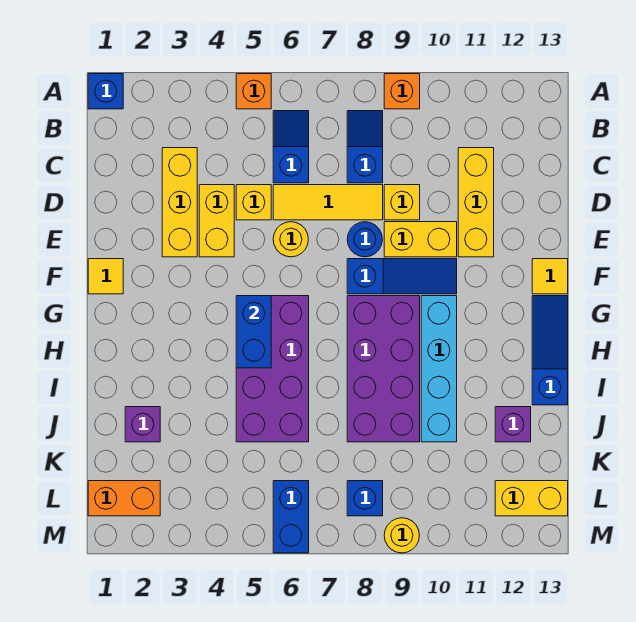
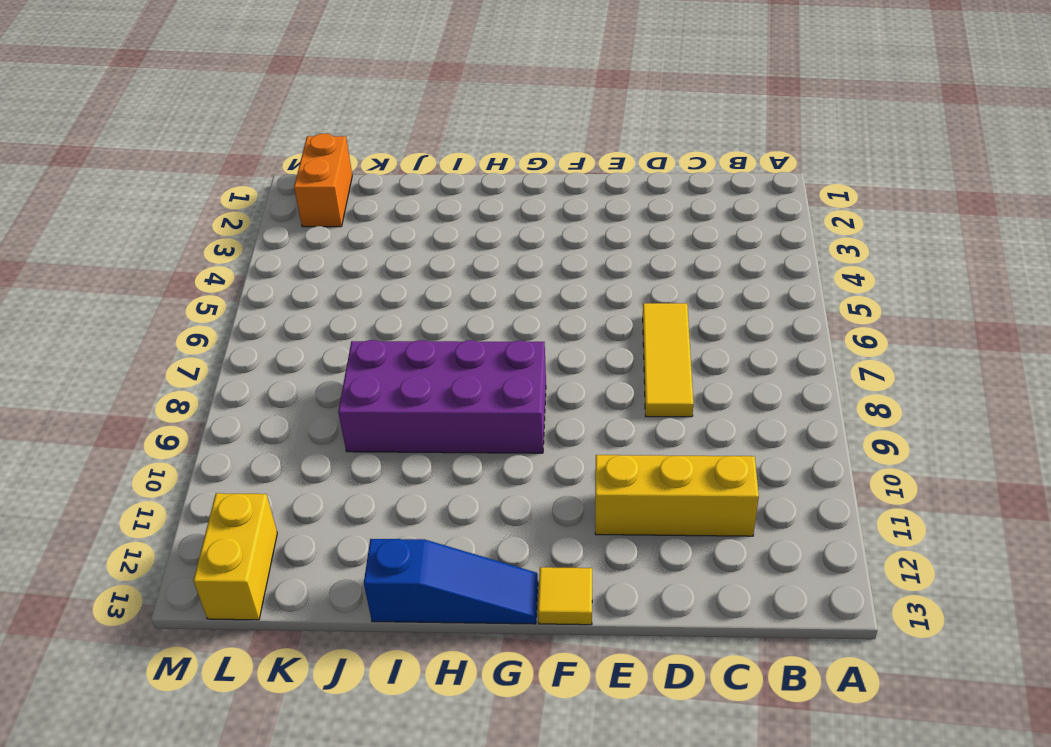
none -> blue 1x1 brick [88,74,123,109]
none -> orange 1x1 brick [236,74,271,109]
none -> orange 1x1 brick [384,74,420,109]

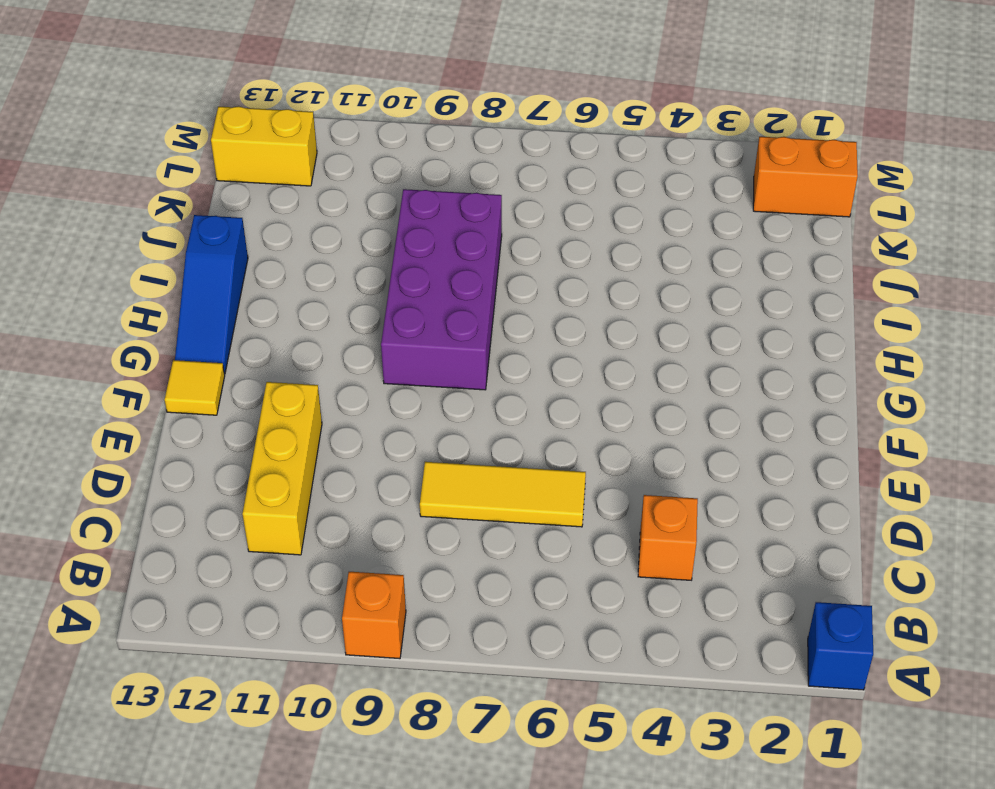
orange 1x1 brick [638,495,698,580] -> orange 1x1 brick moved to [236,74,271,109]
none -> blue 1x2 slope [273,111,309,183]
none -> blue 1x2 slope [347,111,383,183]
none -> yellow 1x3 brick [162,148,197,257]

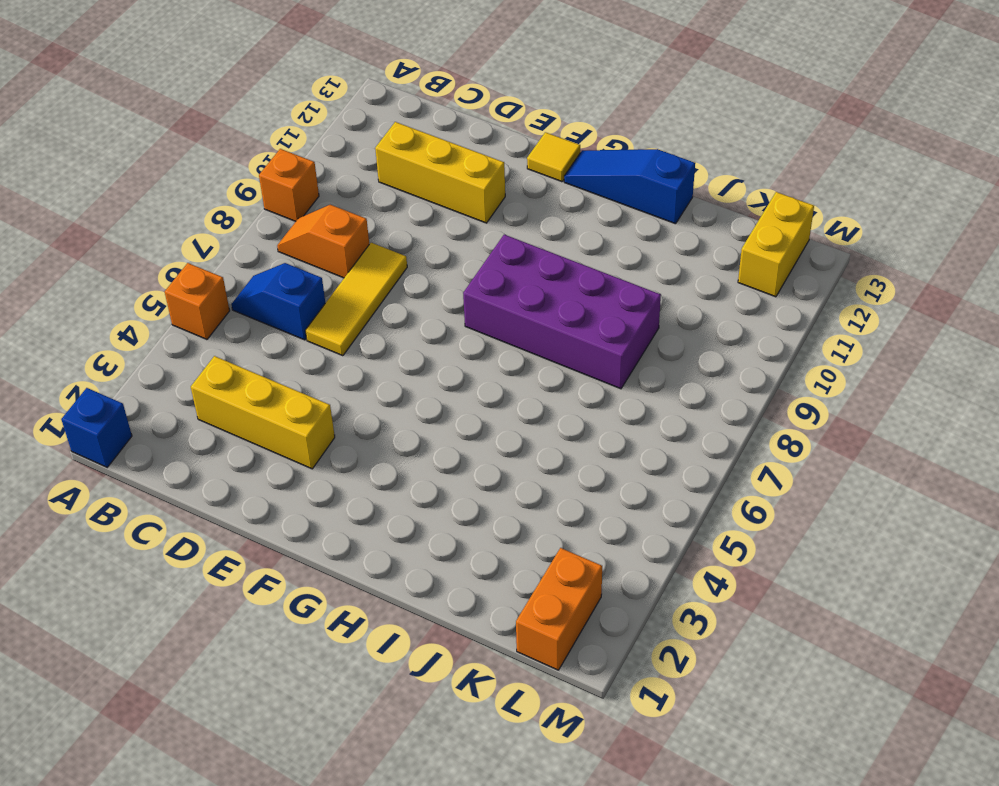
orange 1x2 slope [277,205,369,278] -> blue 1x2 slope [347,111,383,183]
none -> yellow 1x2 brick [199,185,234,257]
none -> yellow 1x1 brick [236,185,271,220]
none -> yellow 1x1 brick [384,185,420,220]

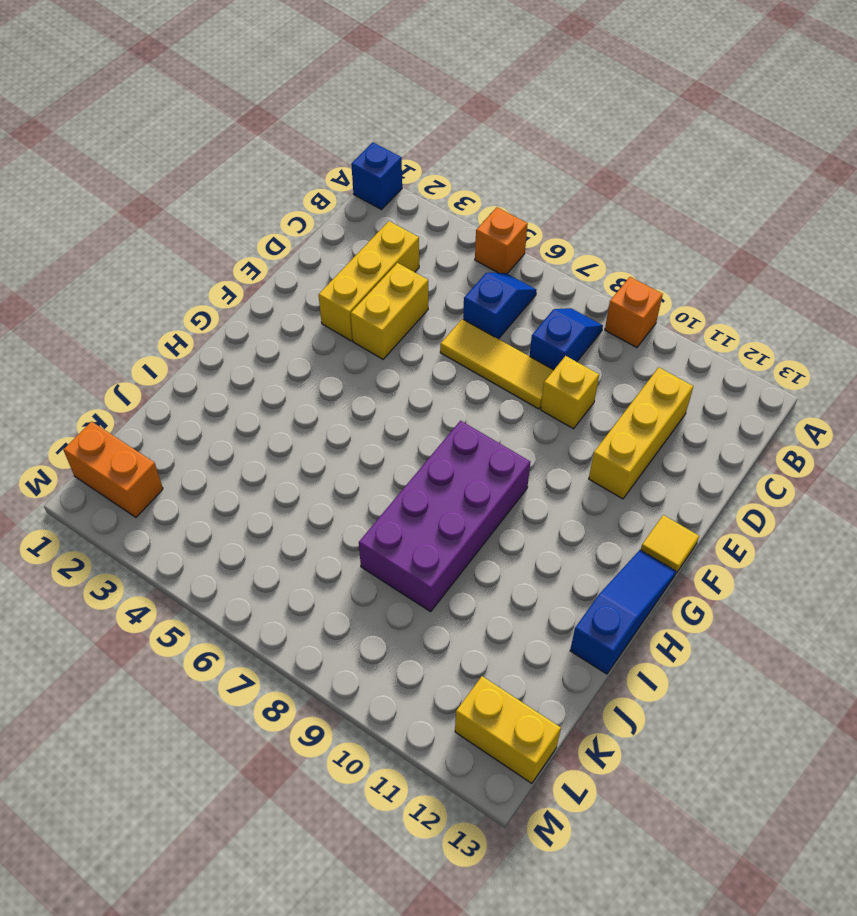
none -> yellow 1x1 brick [236,185,271,220]
none -> yellow 1x1 round brick [273,222,308,257]
none -> blue 1x1 round brick [347,222,382,257]

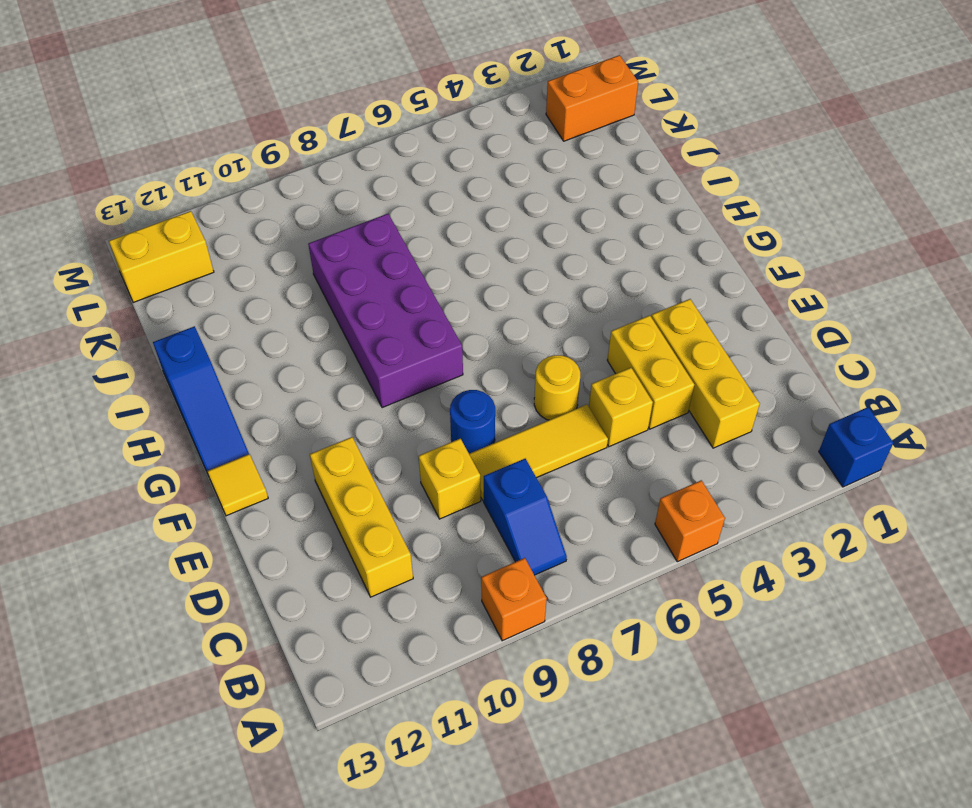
none -> blue 1x2 slope [273,111,309,183]
none -> yellow 1x2 brick [384,222,457,257]
none -> yellow 1x1 tile [88,259,123,294]

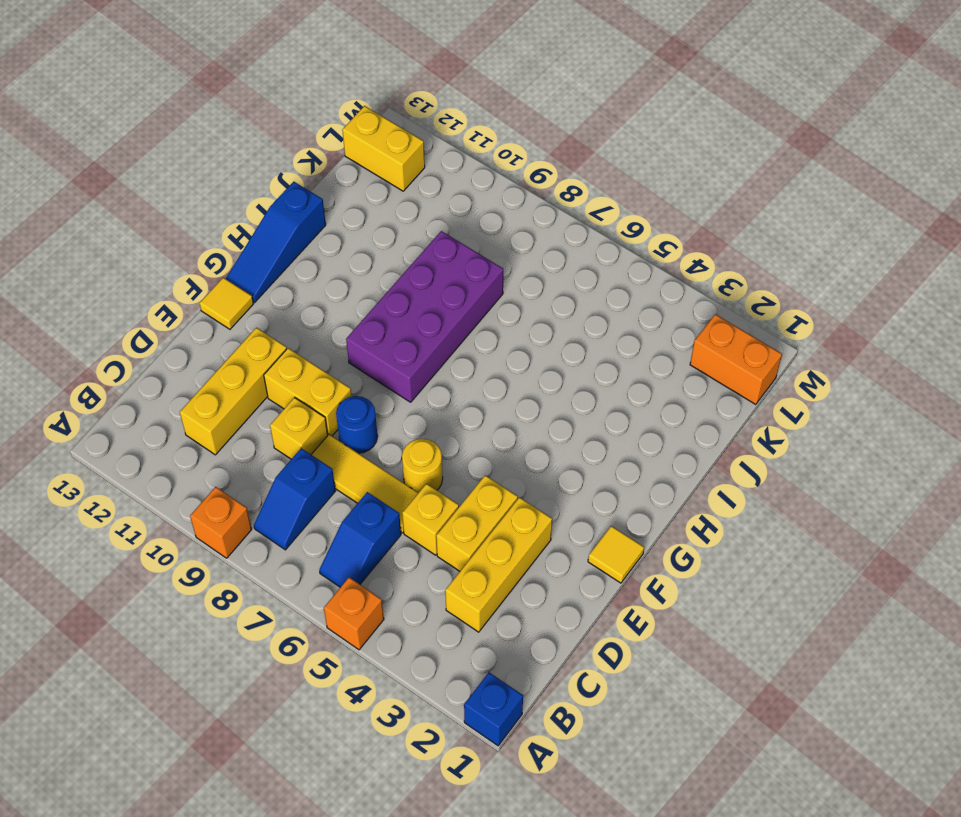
none -> blue 1x3 slope [347,259,457,294]
none -> purple 2x4 brick [236,296,309,442]
none -> cyan 1x4 brick [421,296,457,442]

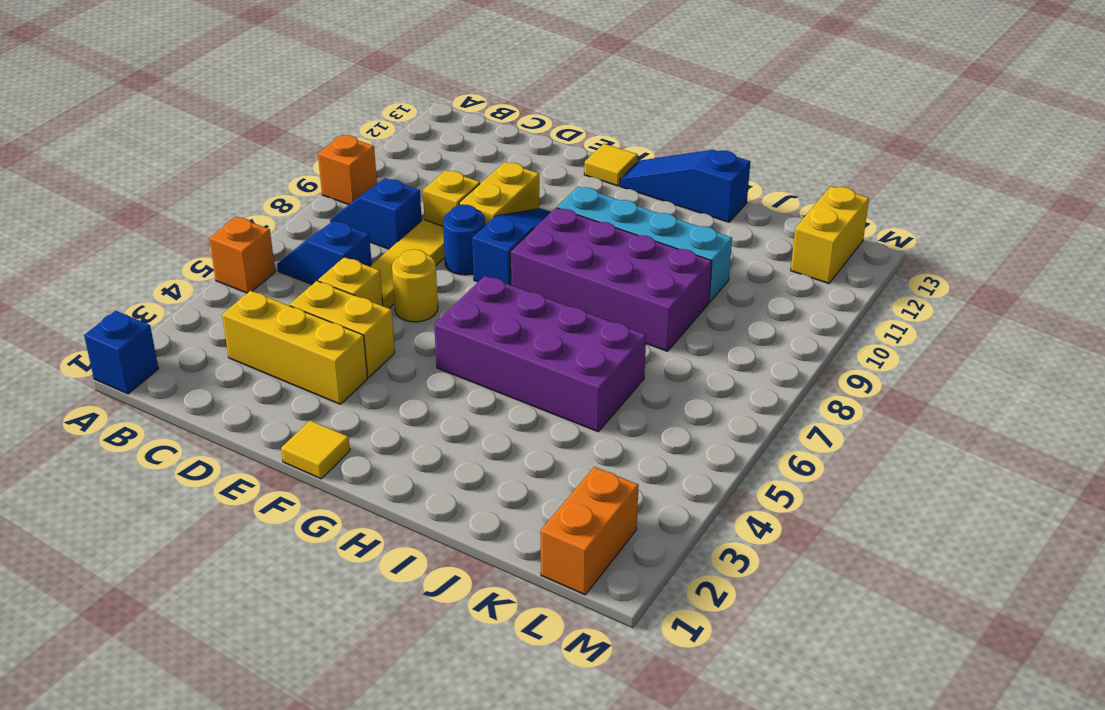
none -> yellow 1x3 brick [458,148,494,257]
none -> purple 1x1 brick [125,407,160,442]
none -> purple 1x1 brick [495,407,531,442]

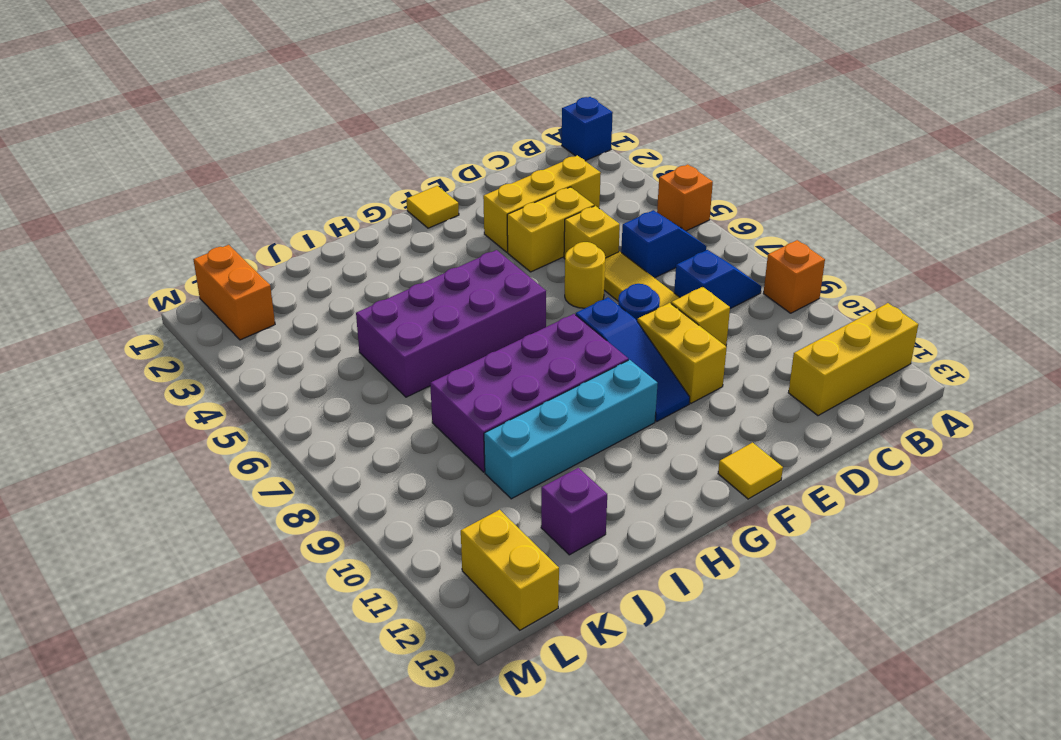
yellow 1x3 brick [788,303,918,416] -> yellow 1x3 brick moved to [458,148,494,257]
none -> blue 1x3 slope [532,296,568,405]
none -> purple 1x1 brick [125,407,160,442]
none -> blue 1x2 brick [273,481,309,553]

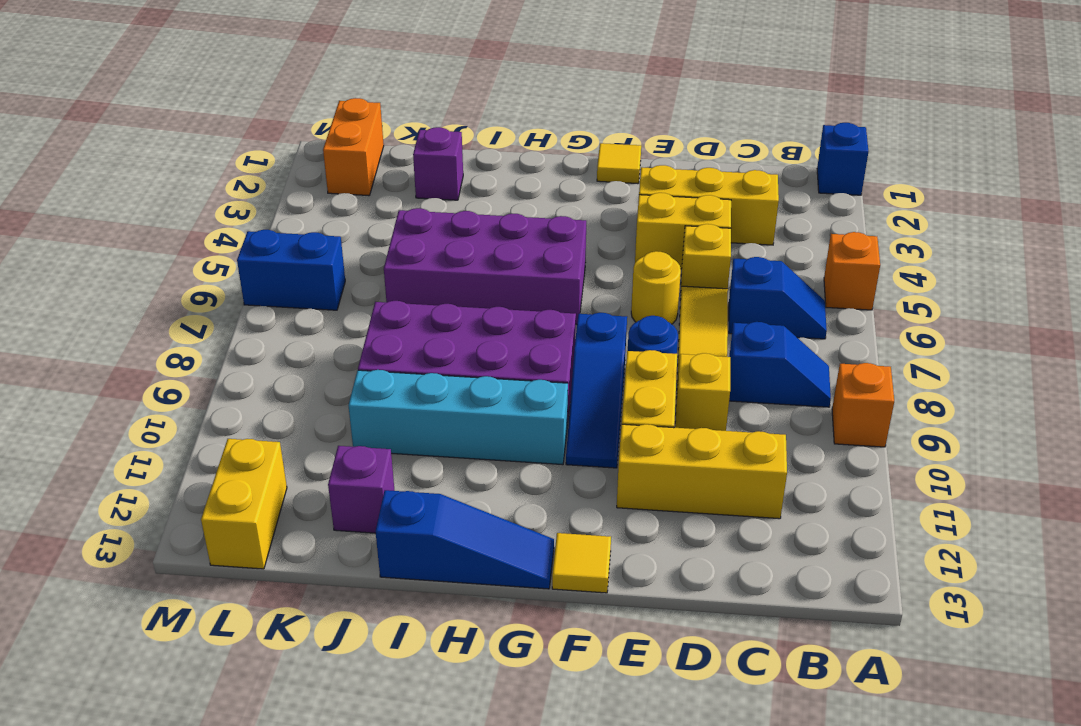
none -> blue 1x1 brick [347,481,383,516]
none -> yellow 1x1 round brick [384,518,419,553]
none -> blue 1x2 brick [236,296,271,368]

